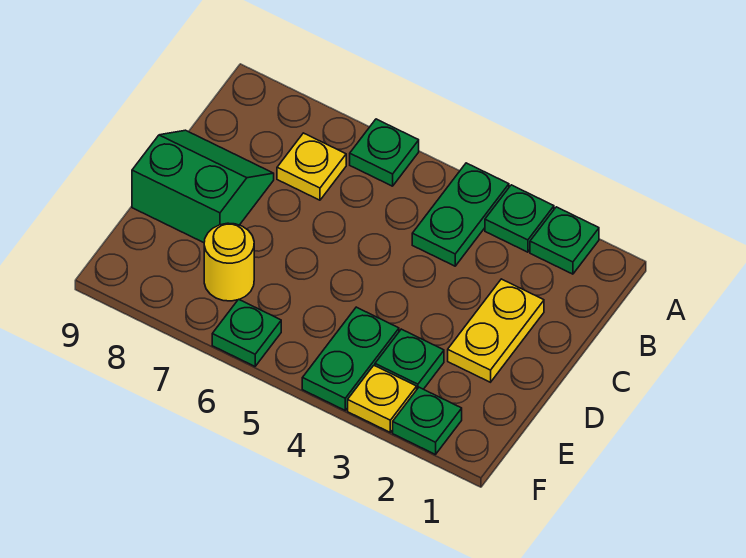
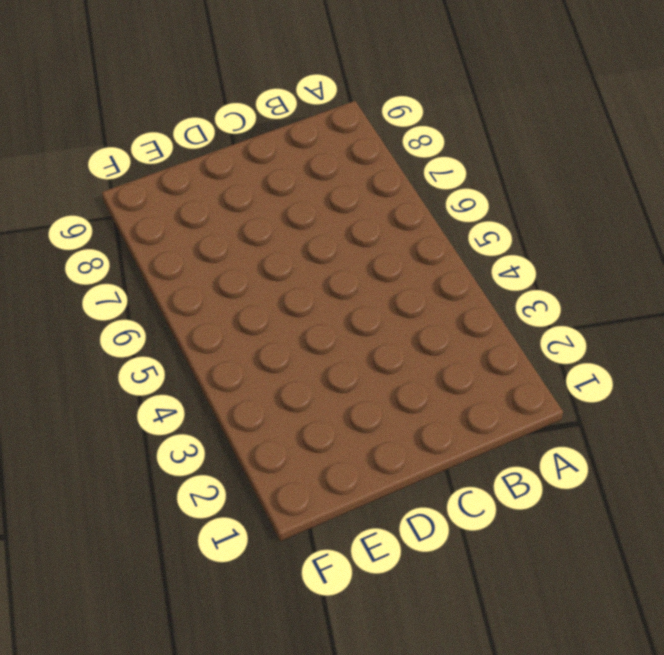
none -> green 1x1 plate [530,207,599,274]
none -> green 1x1 plate [485,185,554,252]
none -> green 1x2 plate [412,163,509,266]

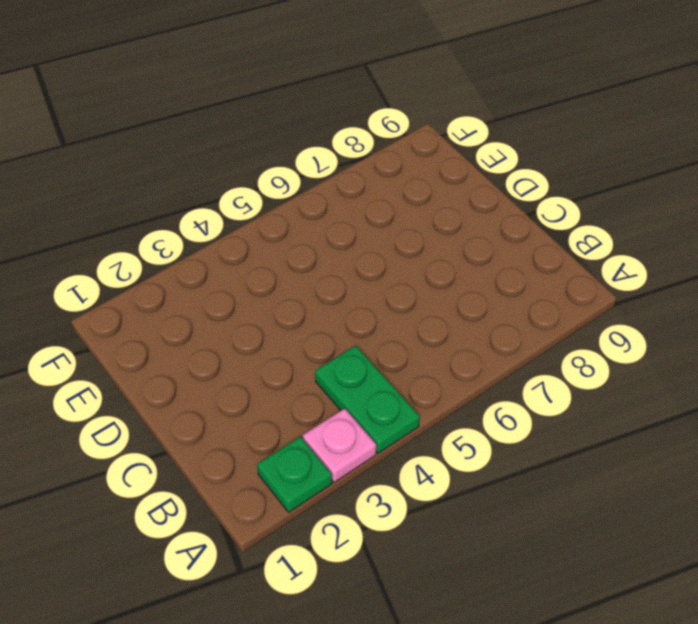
pink 1x1 plate [303,408,376,482] -> green 1x1 plate [485,185,554,252]
none -> green 1x1 plate [350,119,419,186]
none -> yellow 1x1 plate [277,133,346,200]
none -> yellow 1x2 plate [448,279,544,382]

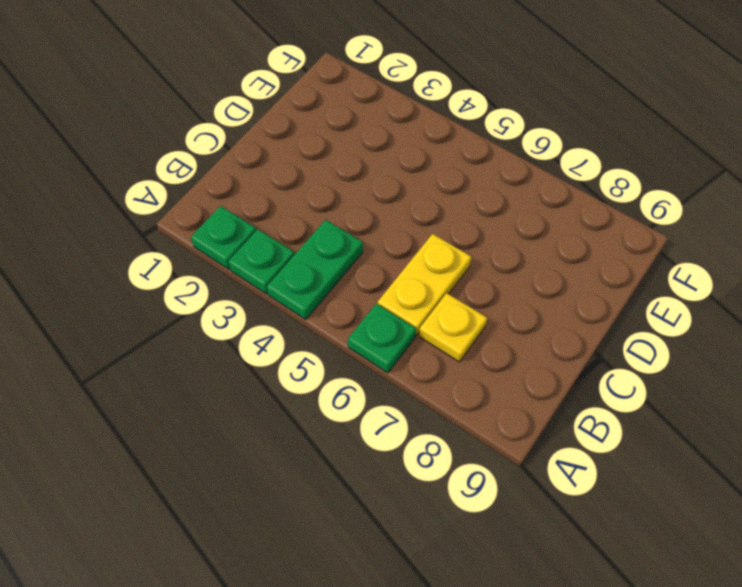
yellow 1x2 plate [378,234,472,335] -> yellow 1x2 plate moved to [448,279,544,382]
none -> green 2x2 slope [132,130,274,243]
none -> green 1x1 plate [375,329,444,389]
none -> green 1x2 plate [302,307,399,410]

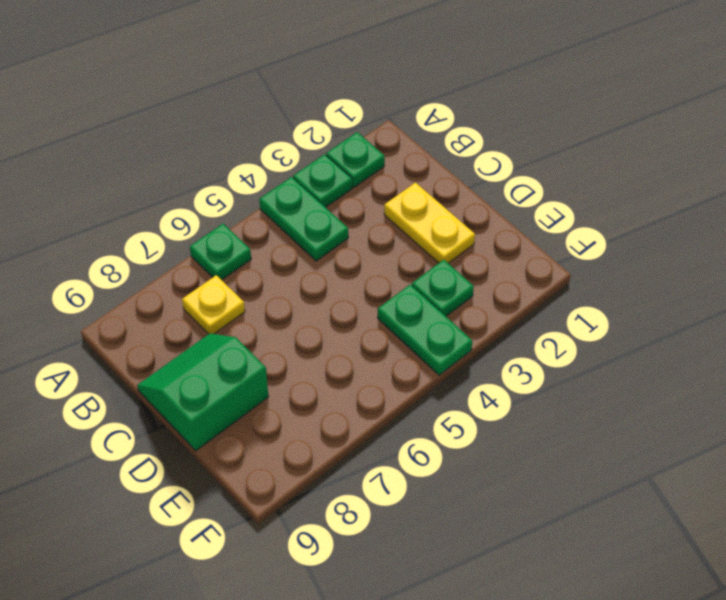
none -> yellow 1x1 round brick [204,223,254,301]
none -> green 1x1 plate [393,387,462,455]
none -> yellow 1x1 plate [348,366,417,432]

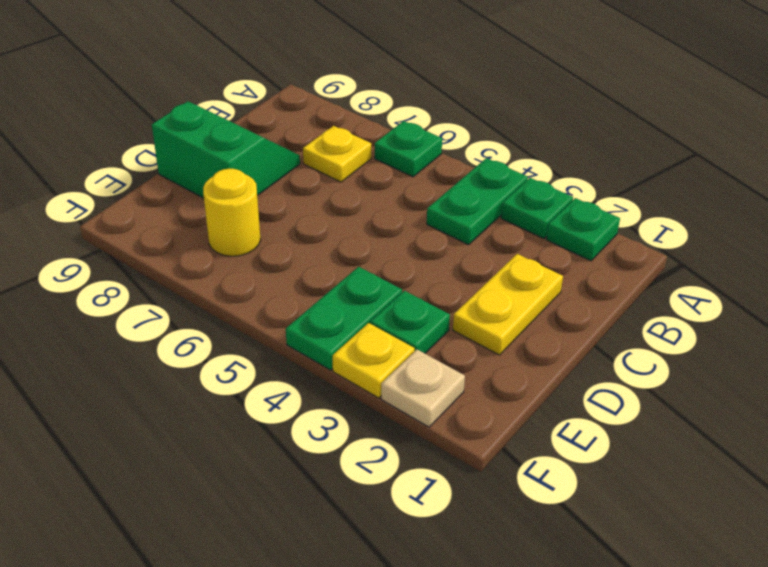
tan 1x1 plate [381,350,465,427] -> green 1x1 plate [393,387,462,455]
none -> green 1x1 plate [212,299,281,366]

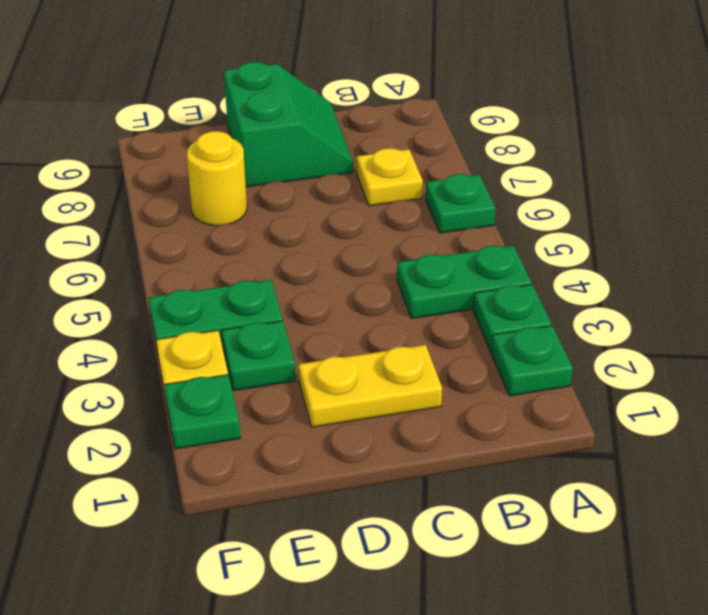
none -> green 1x1 plate [212,299,281,366]

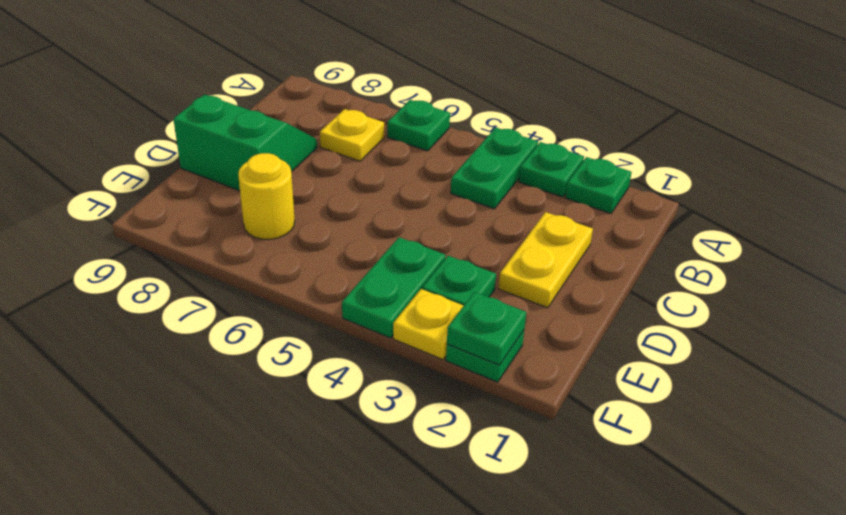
green 1x1 plate [447,292,526,365] -> green 1x1 plate moved to [212,299,281,366]

